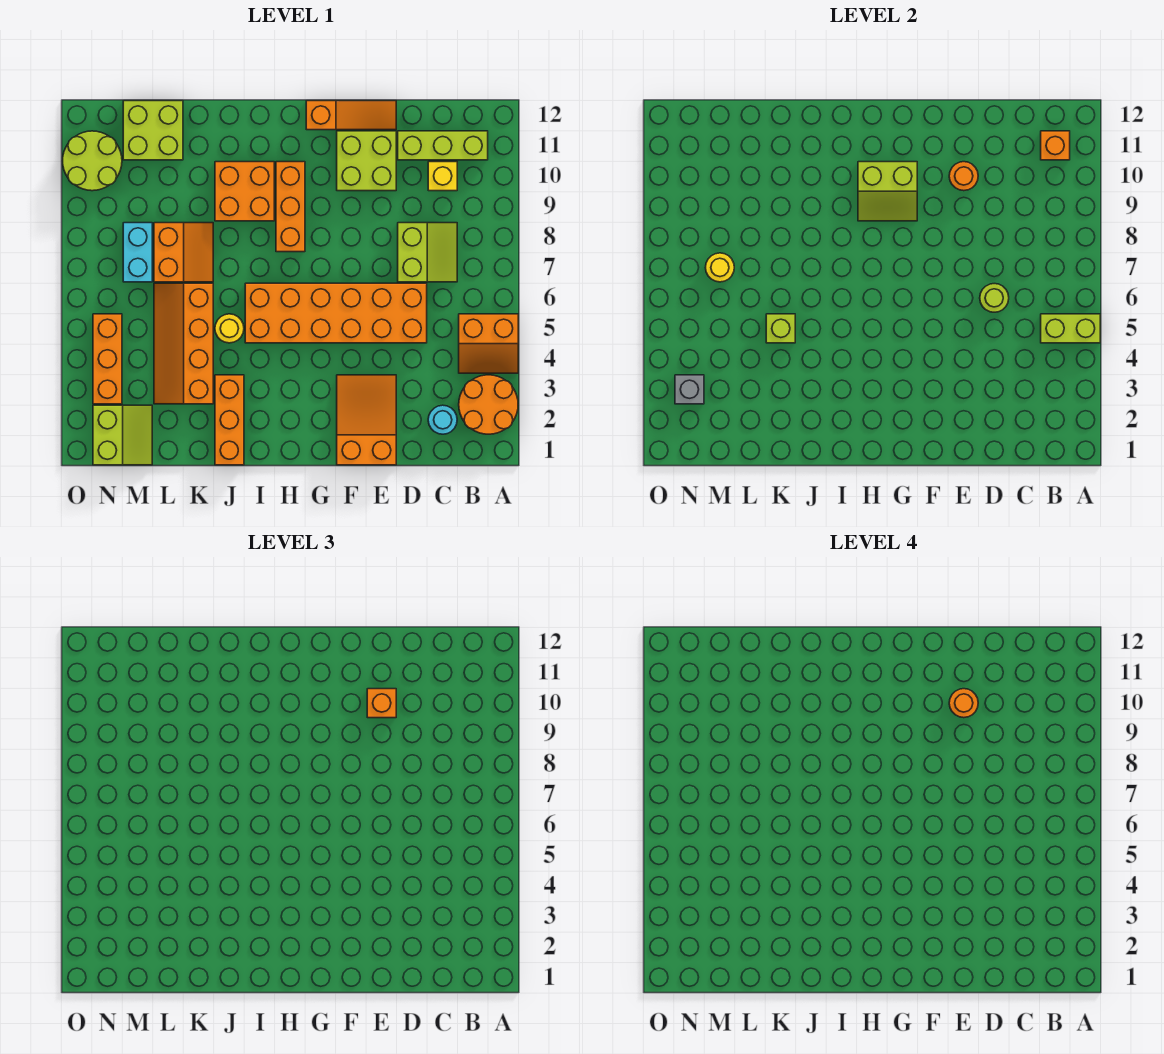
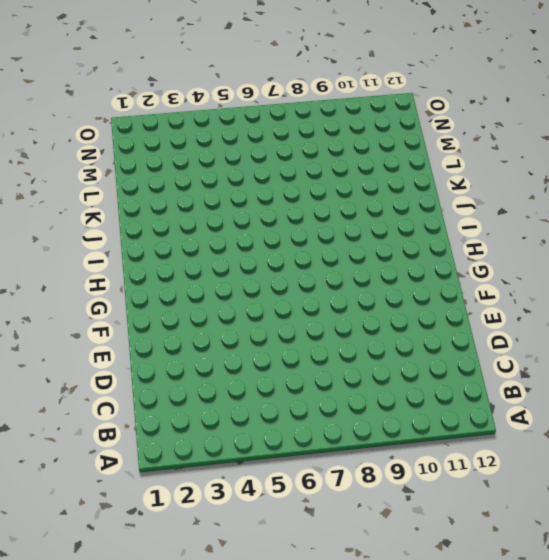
none -> orange 2x2 round brick [459,375,518,434]
none -> orange 2x2 slope [459,314,518,373]
none -> lime 1x3 brick [398,131,488,160]
none -> cyan 1x1 round brick [428,405,457,434]

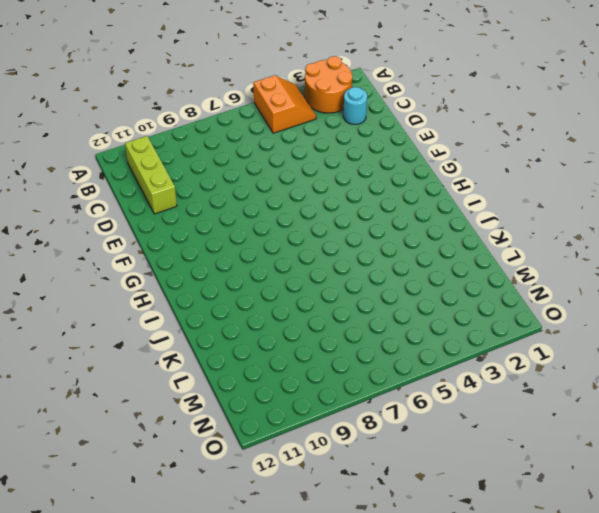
none -> lime 2x2 slope [398,223,457,282]
none -> yellow 1x1 brick [428,162,457,191]
none -> orange 2x6 brick [245,283,427,343]
none -> orange 2x3 slope [337,375,396,465]

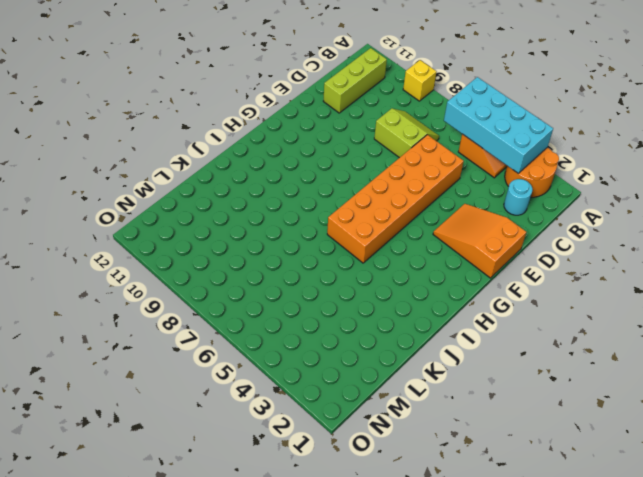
cyan 2x4 brick [444,77,553,173] -> lime 1x2 brick [1041,314,1100,343]
yellow 1x1 brick [403,60,436,101] -> yellow 1x1 brick moved to [428,162,457,191]
none -> lime 2x2 brick [337,131,396,191]
none -> orange 1x3 slope [306,101,396,130]
none -> orange 1x3 brick [276,162,305,252]
none -> orange 2x2 brick [215,162,274,221]

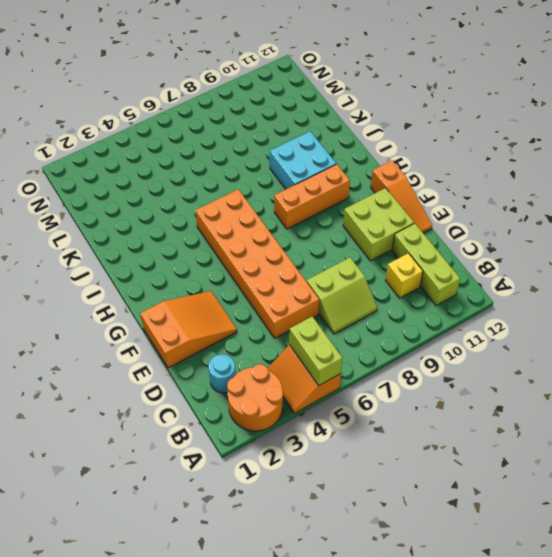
cyan 2x2 brick [270,131,336,189] -> orange 2x2 brick [215,162,274,221]
none -> orange 1x3 brick [215,375,244,465]
none -> yellow 1x1 round brick [215,314,244,343]
none -> orange 2x4 slope [154,283,213,404]
none -> orange 2x2 slope [154,223,213,282]

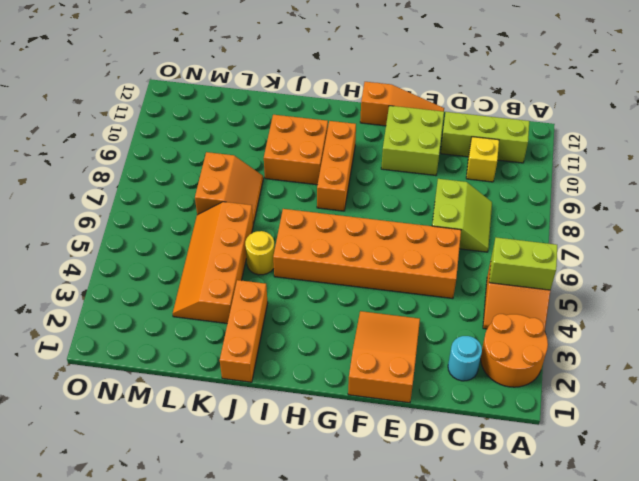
none -> lime 2x2 brick [123,101,183,160]
none -> lime 2x2 slope [93,405,152,465]
none -> cyan 1x2 brick [123,223,152,282]
none -> orange 1x3 brick [93,314,122,404]

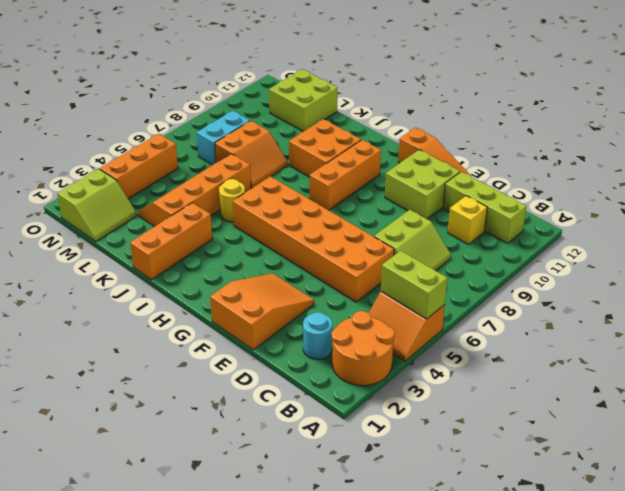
none -> lime 2x2 round brick [63,131,122,191]
none -> orange 1x1 brick [1041,131,1070,160]
none -> lime 1x1 round brick [980,284,1009,312]
none -> orange 1x1 round brick [949,162,978,191]

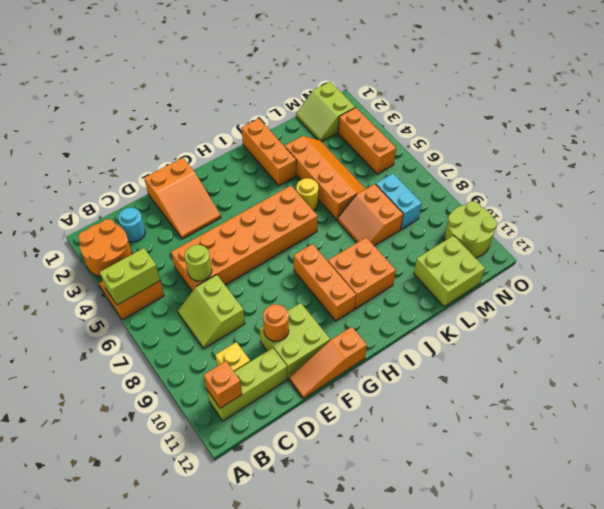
none -> lime 2x2 slope [858,162,917,221]
none -> lime 1x1 brick [766,314,795,343]
none -> yellow 1x1 round brick [705,253,734,282]
none -> grey 1x1 brick [675,375,704,404]

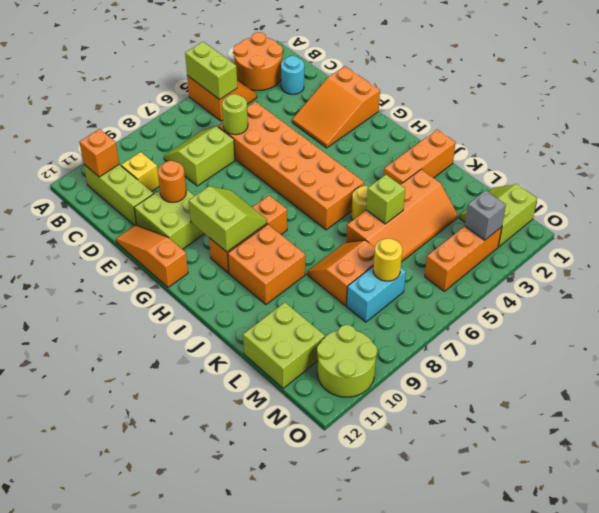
none -> orange 1x1 brick [367,689,396,718]
none -> orange 1x1 round brick [949,689,978,718]

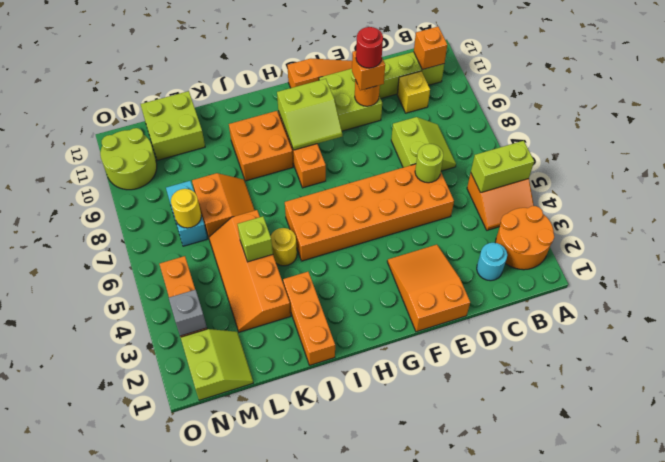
red 1x1 round brick [356,27,383,68] -> orange 1x1 round brick [949,689,978,718]

